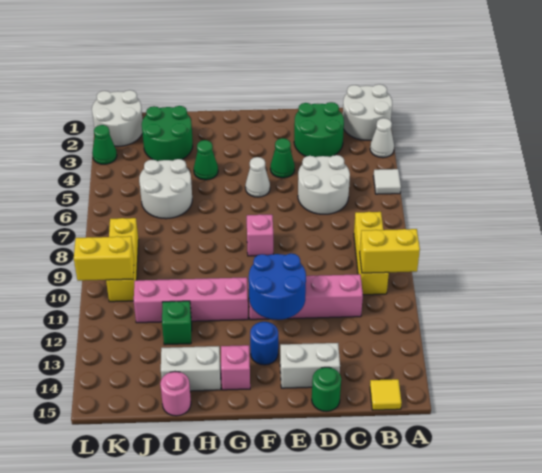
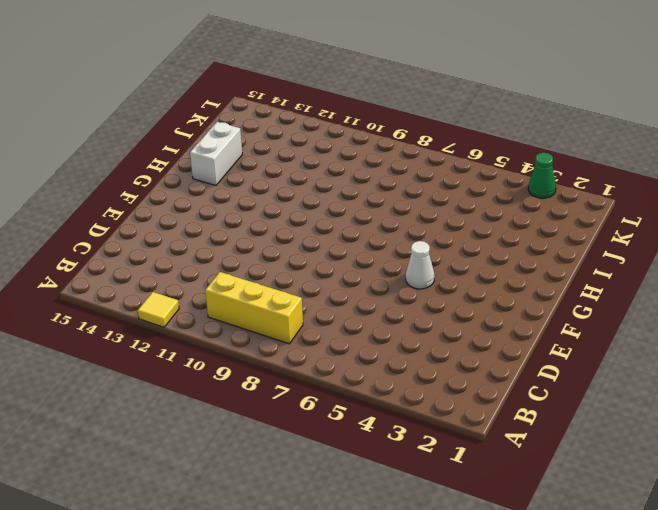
yellow 1x1 tile [138,292,179,327] -> yellow 1x1 tile moved to [370,379,402,410]
none -> white 2x2 round brick [343,84,392,140]
none -> white 1x1 cone [370,118,394,158]
none -> white 1x1 tile [373,169,401,194]

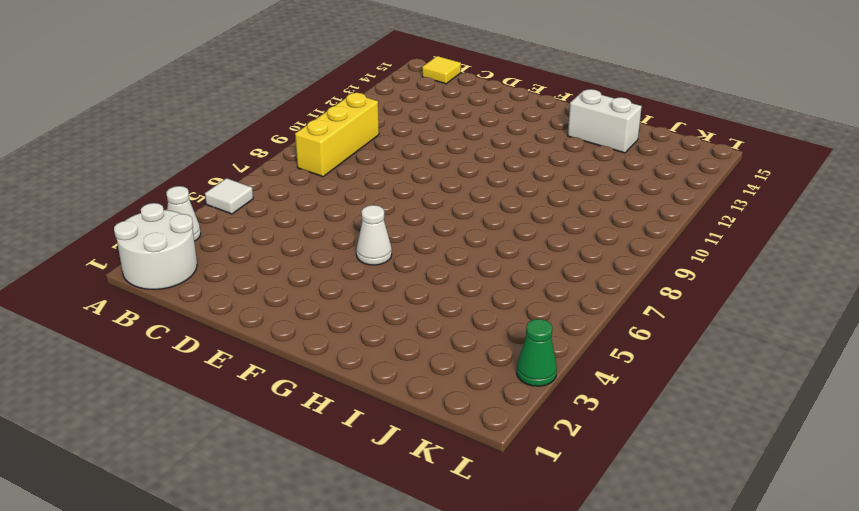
none -> green 2x2 round brick [294,102,344,157]
none -> white 2x2 round brick [298,155,350,214]
none -> pink 1x4 brick [249,274,363,320]

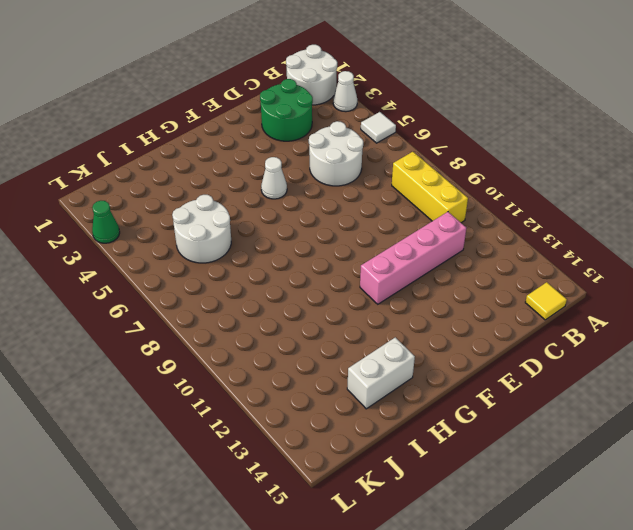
none -> white 1x2 brick [280,343,340,388]
none -> green 1x1 round brick [312,367,341,412]
none -> green 1x1 cone [270,138,295,178]

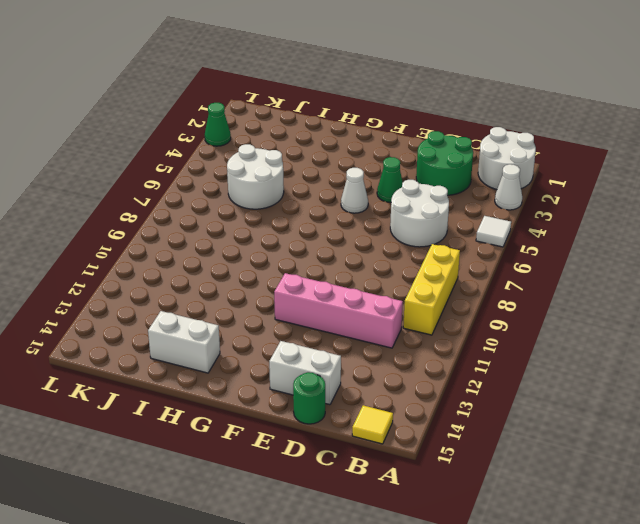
none -> pink 1x1 brick [247,214,273,256]
none -> blue 1x1 round brick [250,322,278,365]
none -> pink 1x4 brick [134,277,248,323]

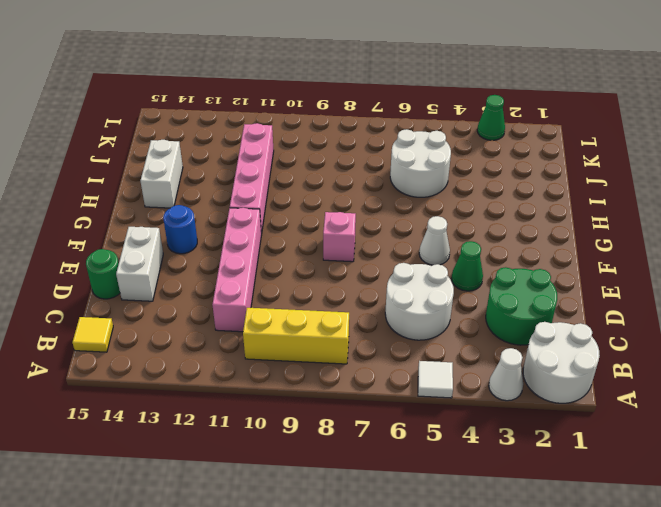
none -> pink 1x1 brick [221,345,250,390]
none -> green 1x1 cone [194,140,218,180]
none -> green 2x2 round brick [142,106,193,161]

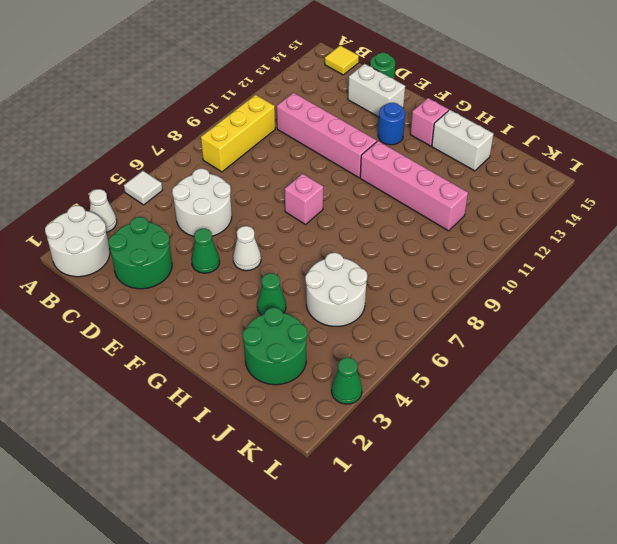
none -> green 1x1 brick [162,301,192,345]
none -> pink 1x1 round brick [160,372,191,416]
none -> white 2x2 round brick [92,90,143,147]

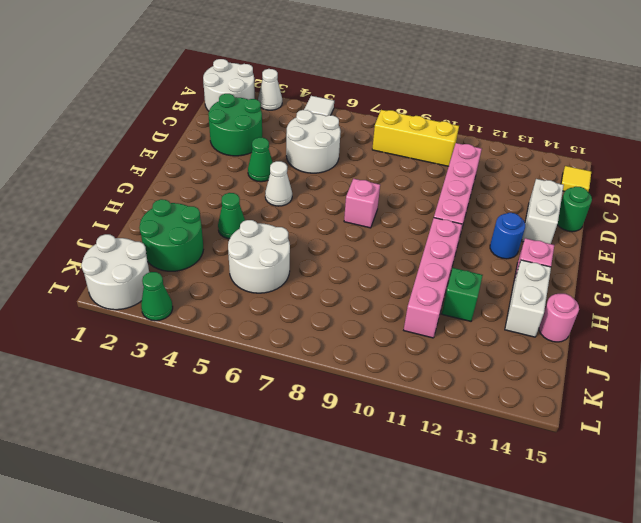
none -> yellow 1x3 brick [106,218,138,302]
none -> yellow 1x2 brick [360,229,420,273]
none -> blue 2x2 round brick [249,253,306,320]

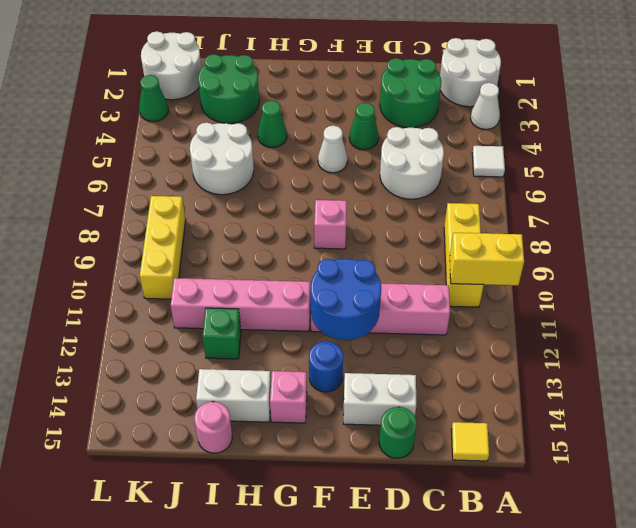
none -> yellow 1x2 brick [74,236,134,281]

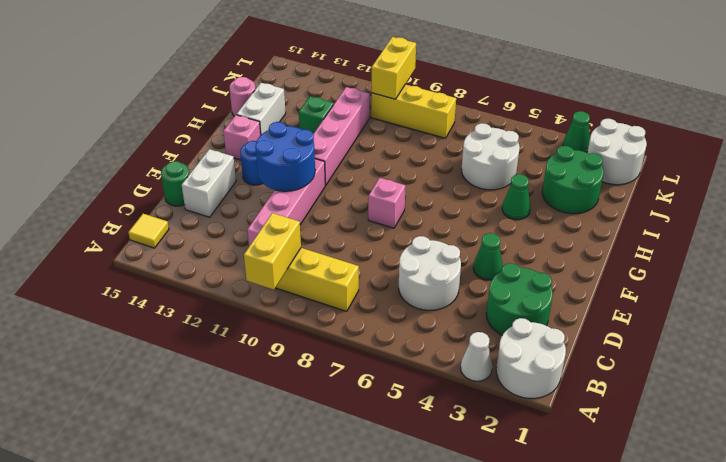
none -> white 1x1 tile [373,169,401,194]
none -> white 1x1 cone [245,157,270,197]

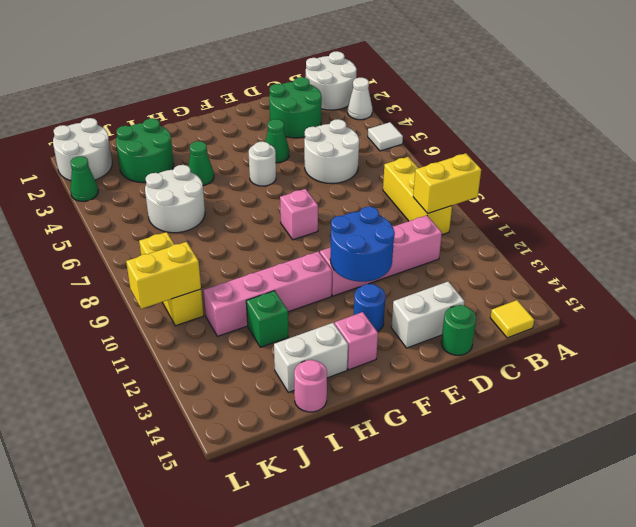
white 1x1 round brick [249,141,276,186] -> white 1x1 cone [245,157,270,197]

